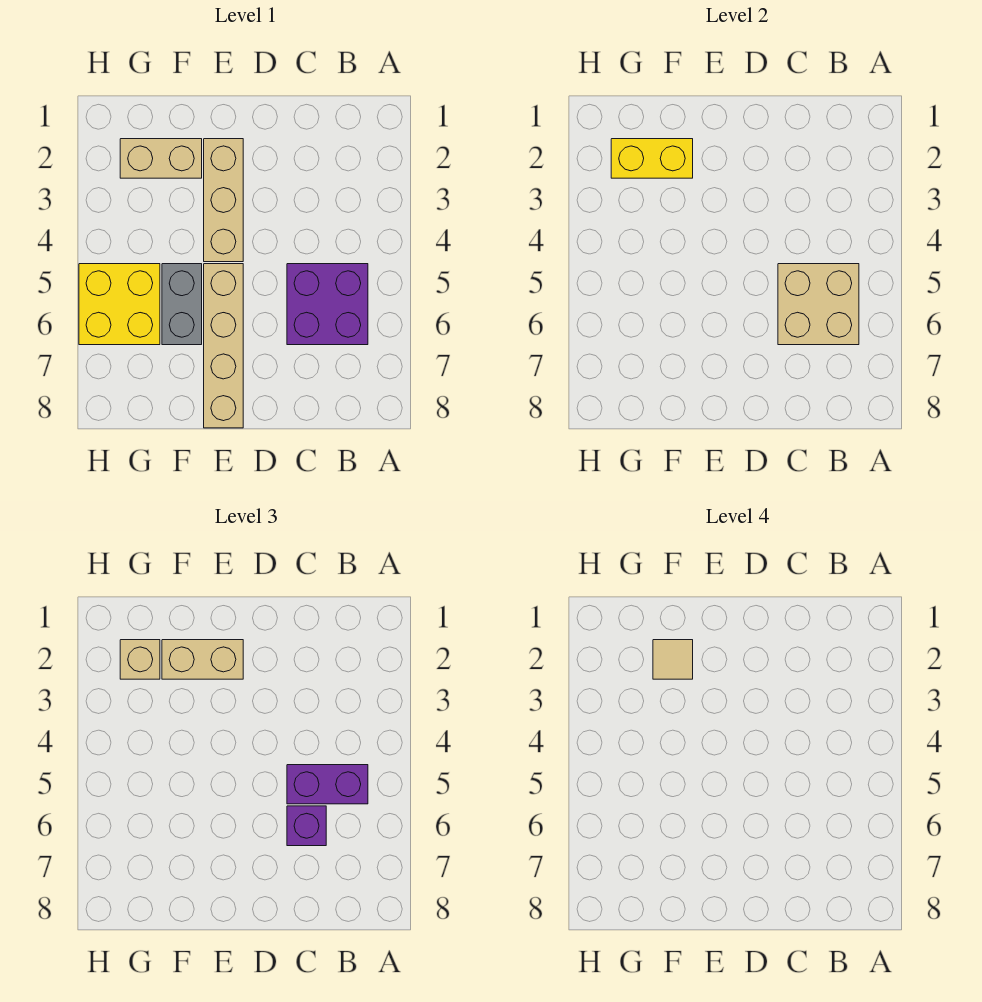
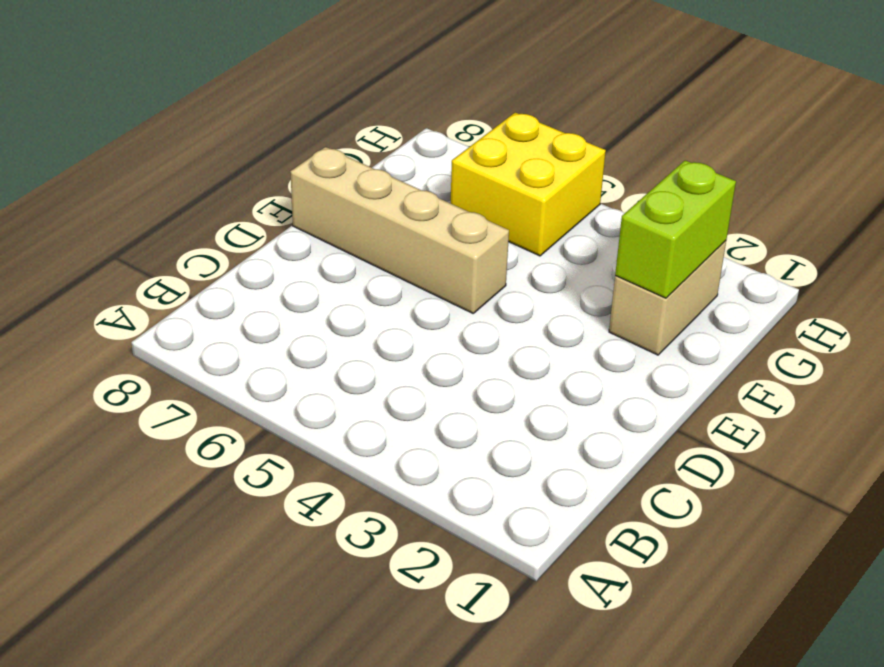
lime 1x2 brick [615,160,736,298] -> yellow 1x2 brick [611,139,693,178]
none -> purple 2x2 brick [287,264,368,345]
none -> tan 1x3 brick [204,139,243,262]
none -> grey 1x2 brick [162,264,202,345]

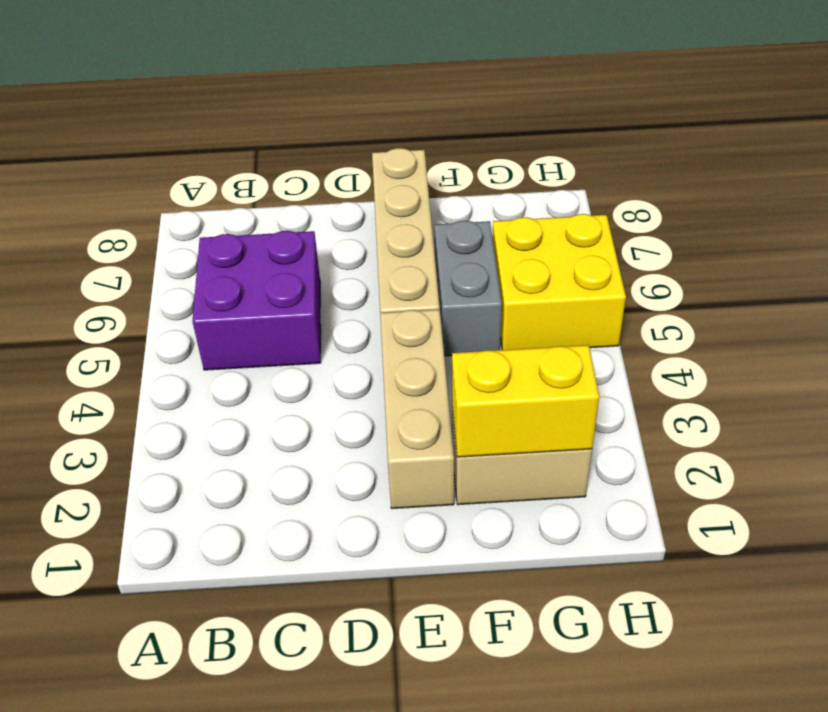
none -> tan 2x2 brick [778,264,859,345]
none -> purple 1x2 brick [287,765,368,804]
none -> purple 1x1 brick [287,806,326,846]

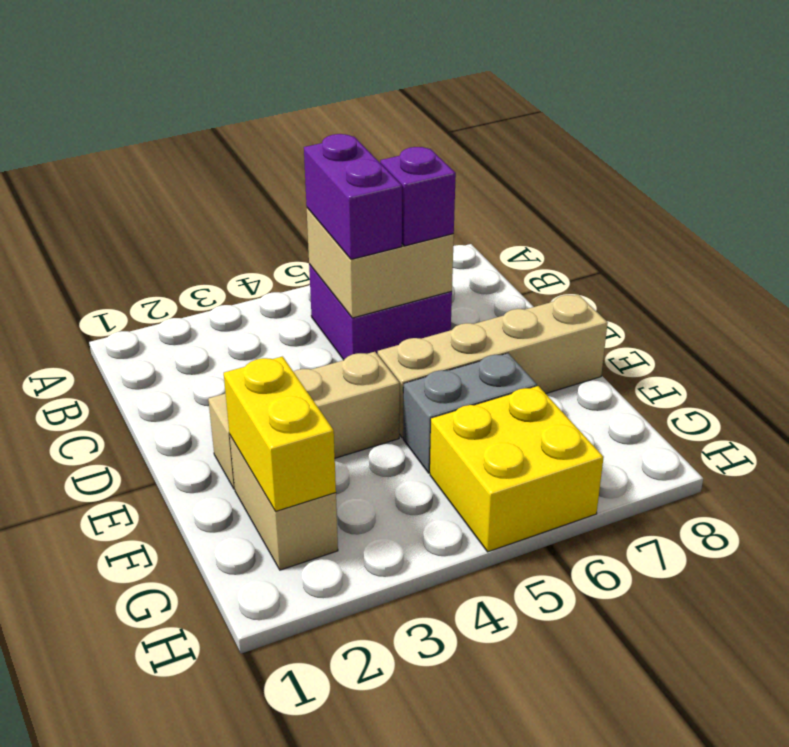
none -> tan 1x2 brick [162,640,243,679]
none -> tan 1x1 brick [120,640,160,679]
none -> tan 1x1 tile [653,640,693,679]

